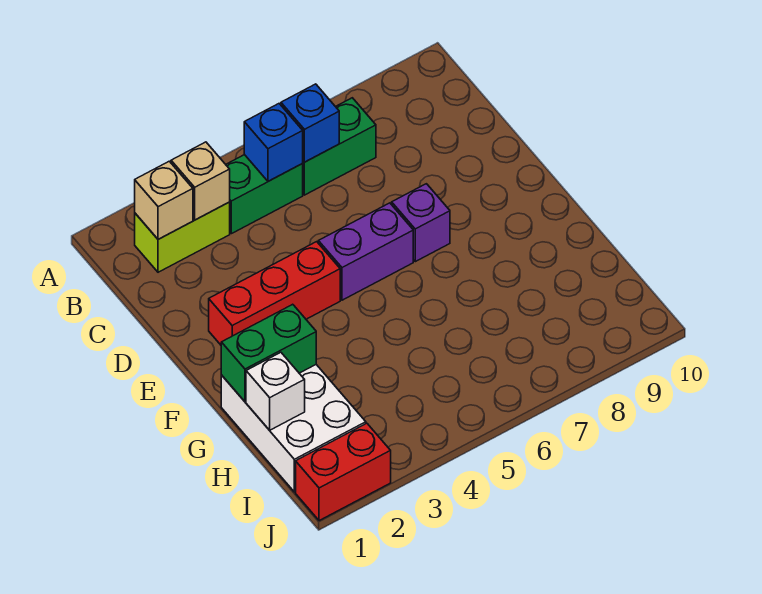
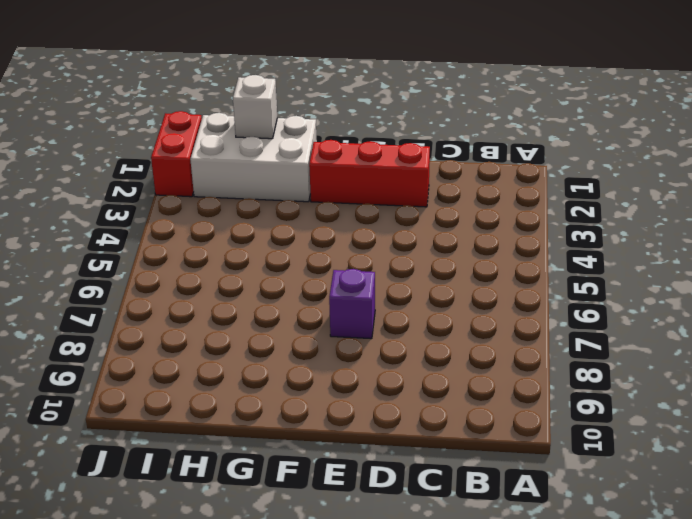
red 1x3 brick [309,140,430,207] -> red 1x3 brick turned to [209,242,340,345]
none -> lime 1x2 brick [135,202,230,272]
none -> green 1x2 brick [226,155,303,234]
none -> green 1x2 brick [302,98,376,195]

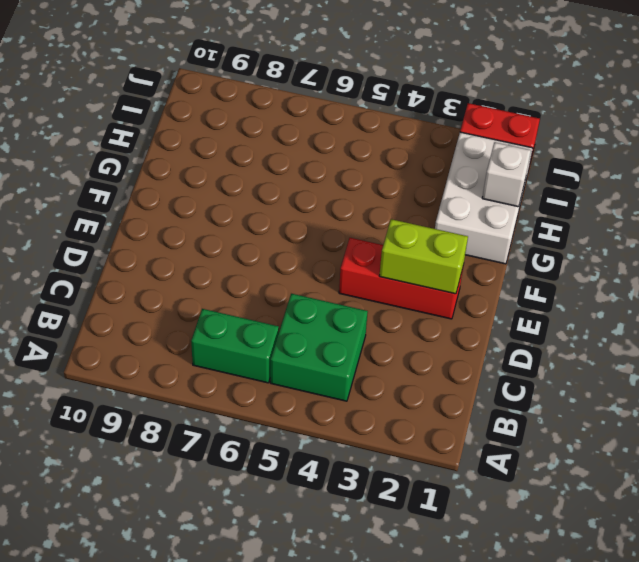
green 2x2 brick [270,294,368,401] -> green 1x2 brick [226,155,303,234]
lime 1x2 brick [379,219,468,294] -> lime 1x2 brick moved to [135,202,230,272]
none -> purple 1x2 brick [318,203,413,300]
none -> purple 1x1 brick [392,184,450,262]
none -> tan 1x1 brick [135,161,193,239]

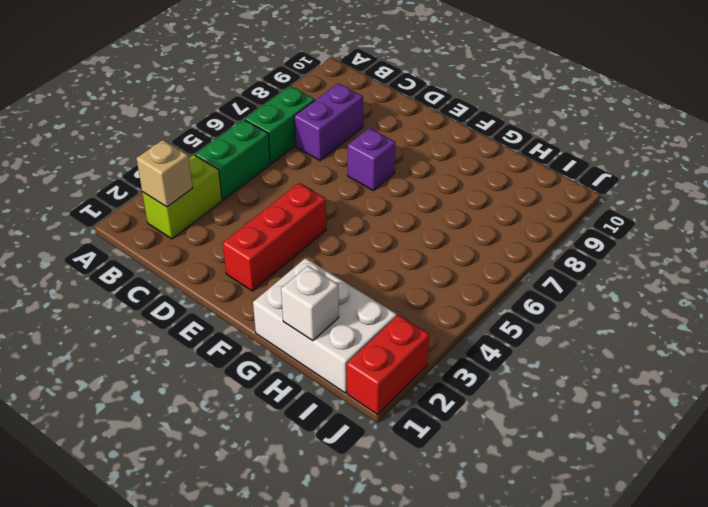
purple 1x2 brick [294,83,363,161] -> purple 1x2 brick moved to [318,203,413,300]
none -> tan 1x1 brick [171,142,230,220]
none -> blue 1x1 brick [244,104,303,181]
none -> blue 1x1 brick [281,84,339,162]

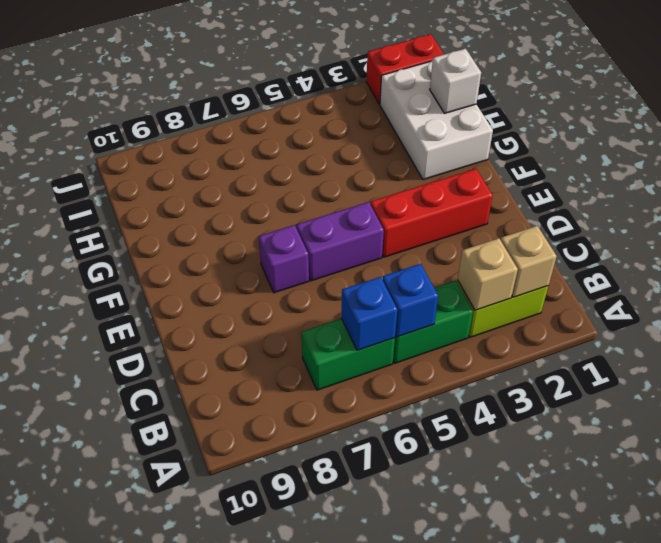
none -> green 1x2 brick [221,304,316,402]

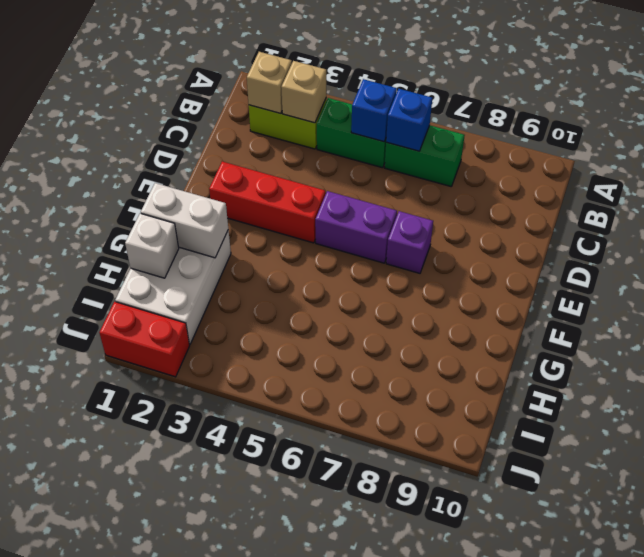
white 1x2 brick [141,183,228,258] -> green 1x2 brick [221,304,316,402]

